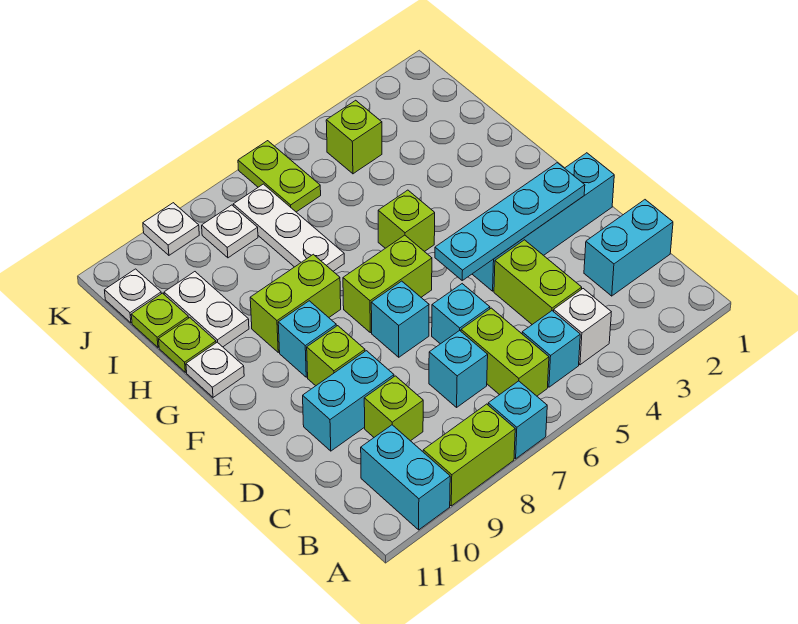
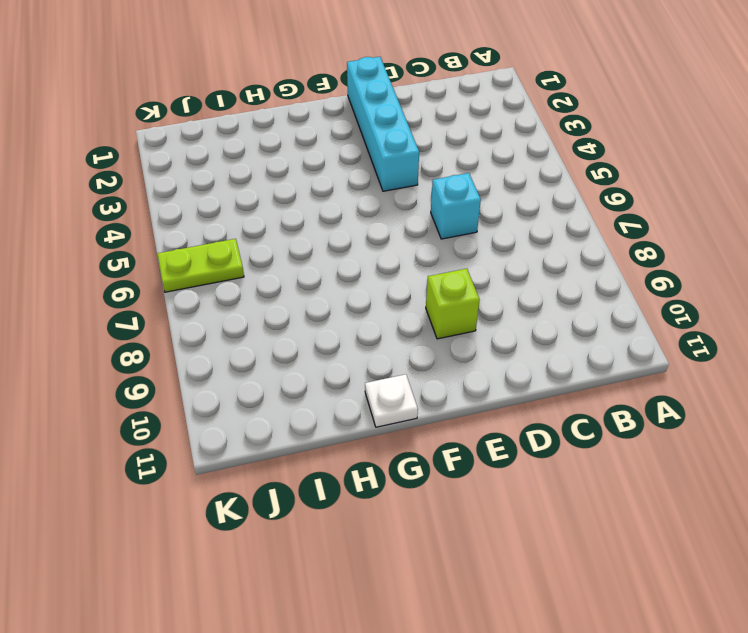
none -> cyan 1x1 brick [488,381,547,459]
none -> lime 1x2 brick [423,404,515,506]
none -> cyan 1x2 brick [361,425,450,530]
none -> white 1x1 brick [553,289,611,365]

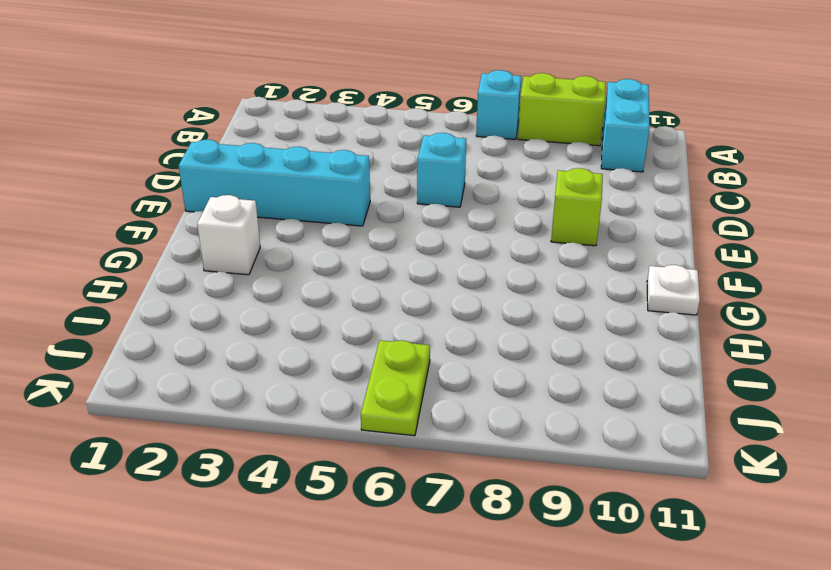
white 1x1 brick [197,195,260,275] -> white 1x1 brick moved to [553,289,611,365]
none -> cyan 1x1 brick [522,311,580,387]
none -> lime 1x2 brick [461,308,549,396]
none -> cyan 1x2 brick [584,200,673,296]
none -> lime 1x2 brick [494,240,582,324]

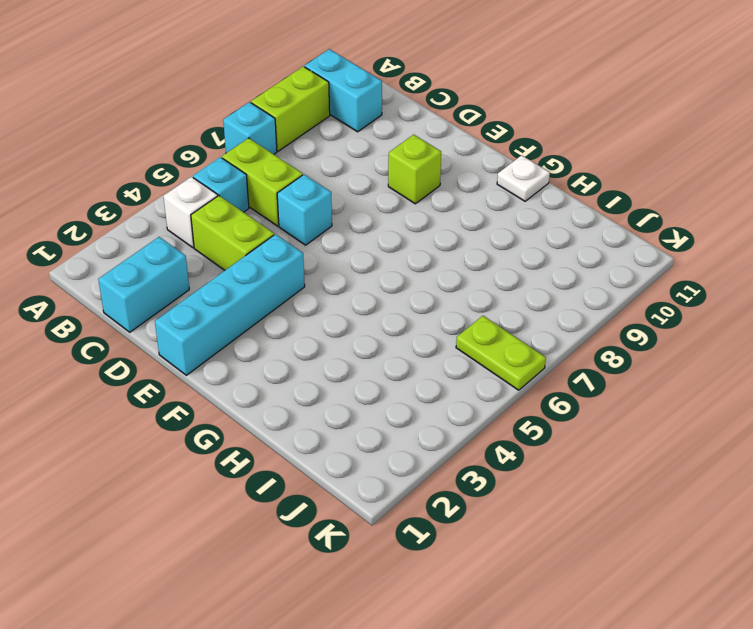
none -> cyan 1x1 brick [429,330,488,407]
none -> lime 1x1 brick [364,376,423,441]
none -> cyan 1x2 brick [303,351,394,451]
none -> cyan 1x1 brick [371,281,429,357]

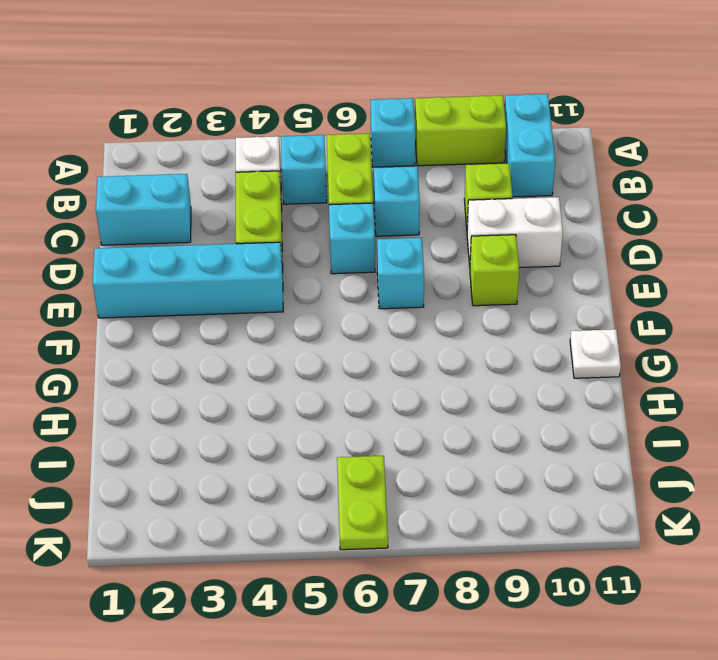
white 1x2 brick [467,197,563,268] -> cyan 1x2 brick [303,351,394,451]
none -> lime 1x2 brick [343,235,432,333]
none -> cyan 1x1 brick [278,301,336,377]
none -> lime 1x1 brick [378,190,435,252]
none -> lime 1x2 brick [250,254,341,352]

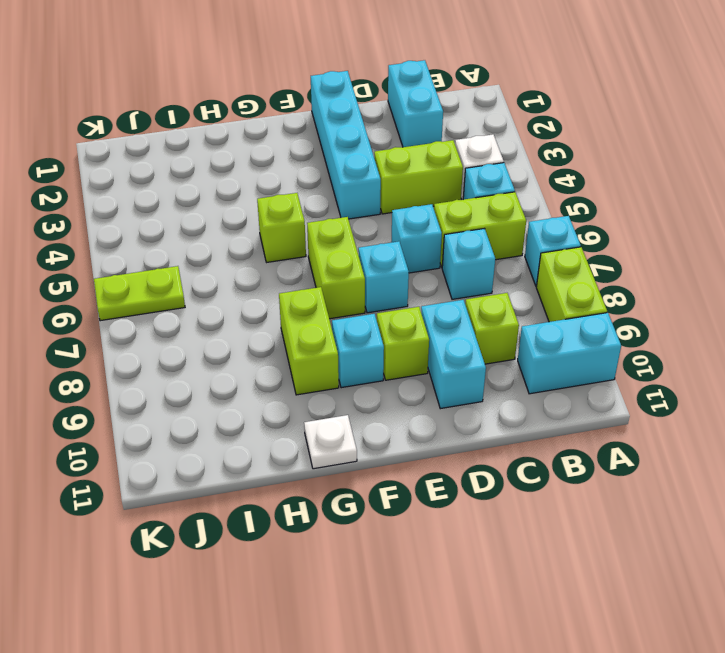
none -> white 1x3 plate [233,184,344,271]
none -> white 1x2 plate [164,272,249,347]
none -> lime 1x1 plate [159,318,216,372]
none -> lime 1x1 plate [131,293,189,347]

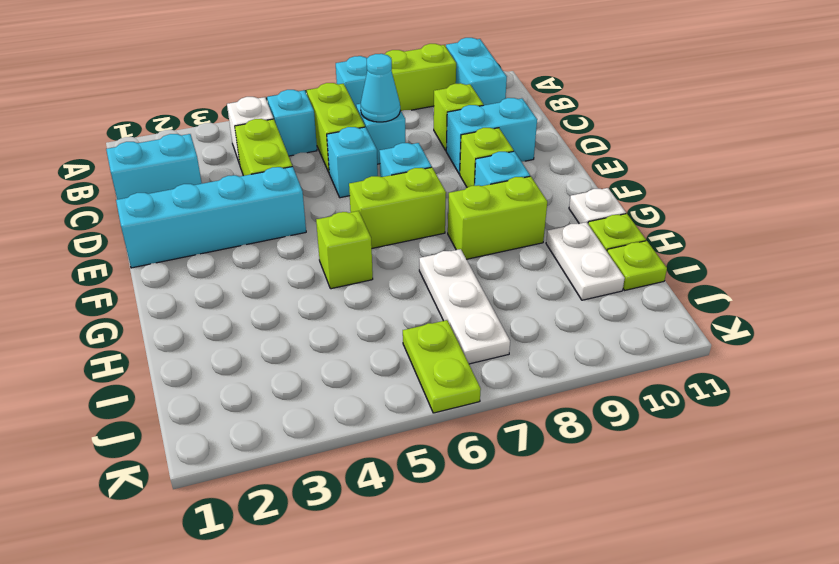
cyan 1x1 cone [361,54,400,122] -> none
none -> lime 1x1 brick [326,100,382,174]
none -> white 1x1 plate [202,205,258,258]
none -> white 1x1 plate [105,269,161,323]
none -> white 1x1 plate [143,203,199,255]

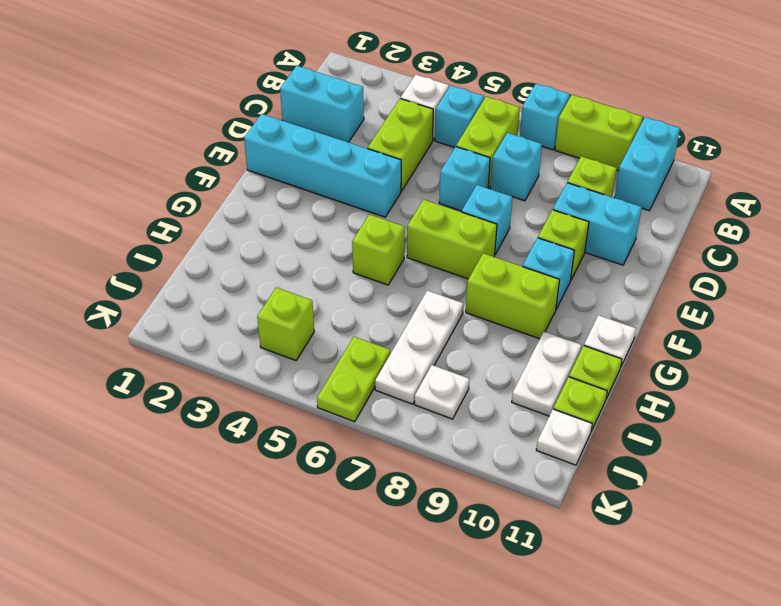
none -> white 1x1 plate [143,203,199,255]
none -> cyan 1x4 plate [435,163,585,280]

